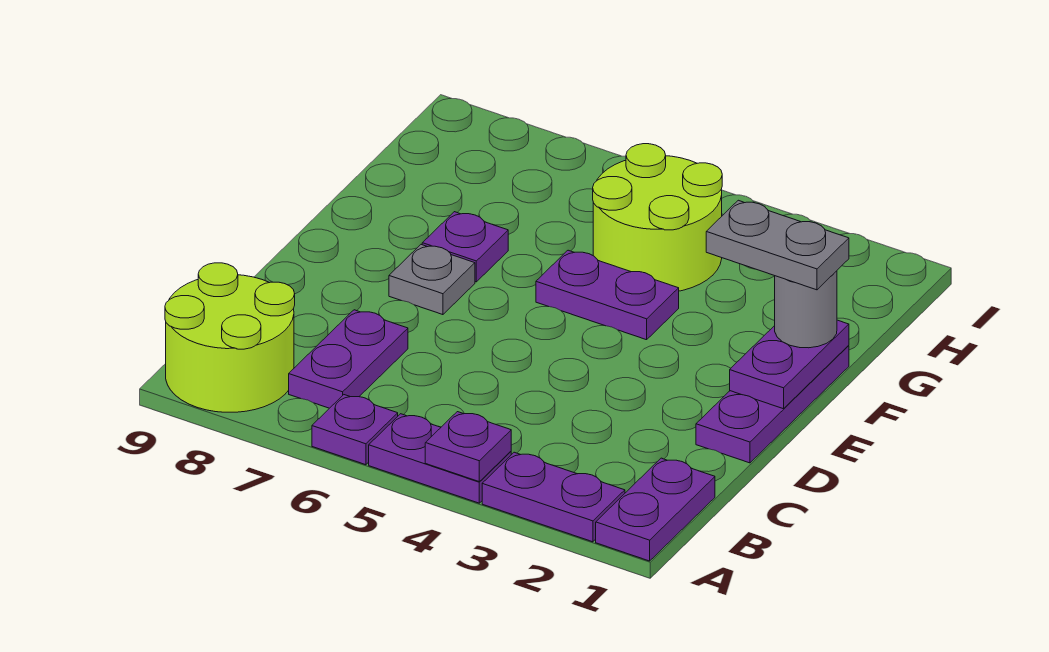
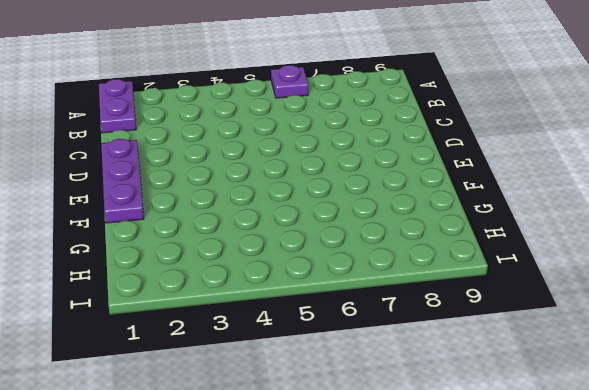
none -> purple 1x2 plate [482,452,625,542]
none -> purple 1x2 plate [369,414,511,503]
none -> lime 2x2 round brick [165,263,295,412]

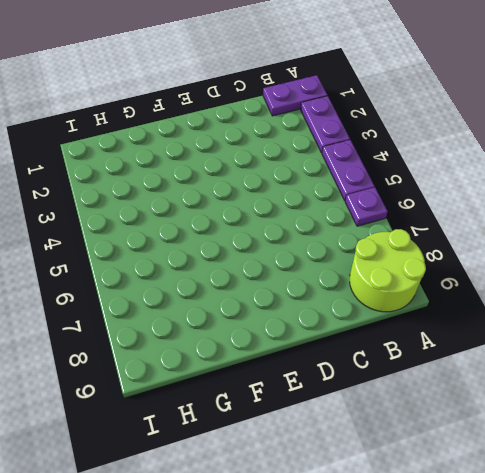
none -> purple 1x2 plate [289,310,408,408]
none -> purple 1x3 plate [696,346,849,463]
none -> grey 1x1 plate [389,245,475,315]

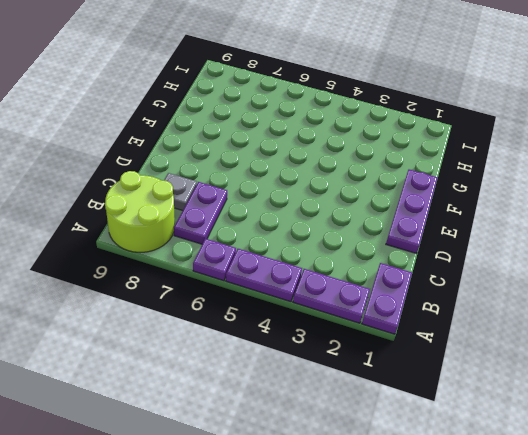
grey 1x1 plate [164,173,197,211] -> grey 1x1 plate moved to [389,245,475,315]
none -> purple 1x2 plate [536,250,679,340]
none -> purple 1x1 plate [422,212,508,282]
none -> lime 2x2 round brick [593,144,722,291]

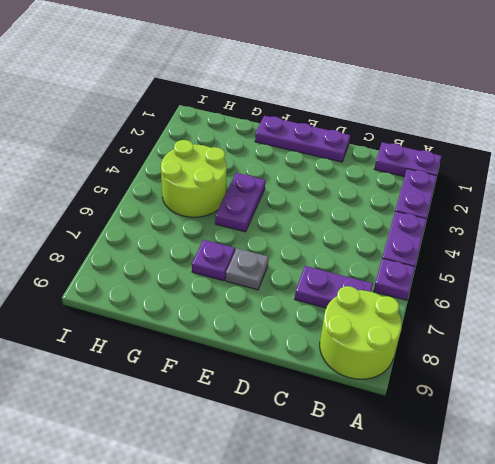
none -> purple 1x1 plate [425,412,511,481]
none -> purple 1x2 plate [730,320,849,409]
none -> grey 1x1 round brick [775,271,837,348]

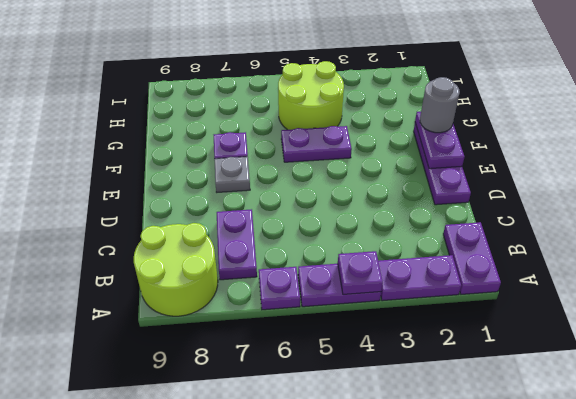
none -> grey 1x2 plate [706,200,849,290]

